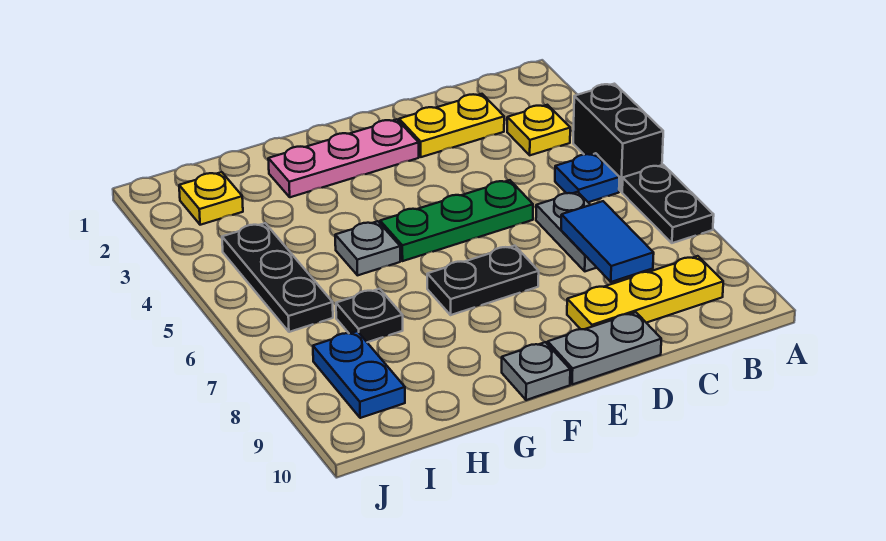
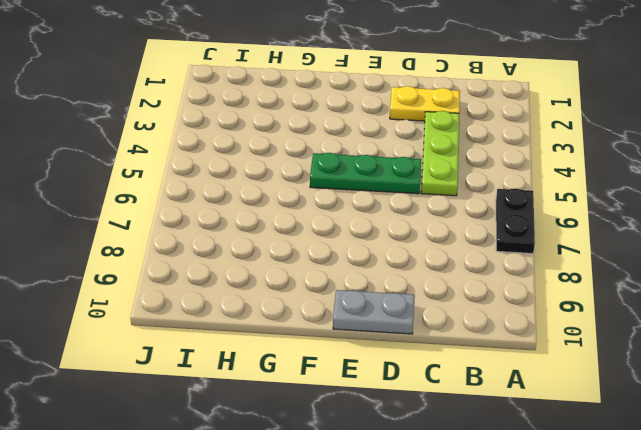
lime 1x3 plate [421,111,459,196] -> none
none -> black 1x2 brick [573,84,663,192]
none -> yellow 1x1 plate [507,105,570,155]
none -> blue 1x1 plate [555,153,620,202]

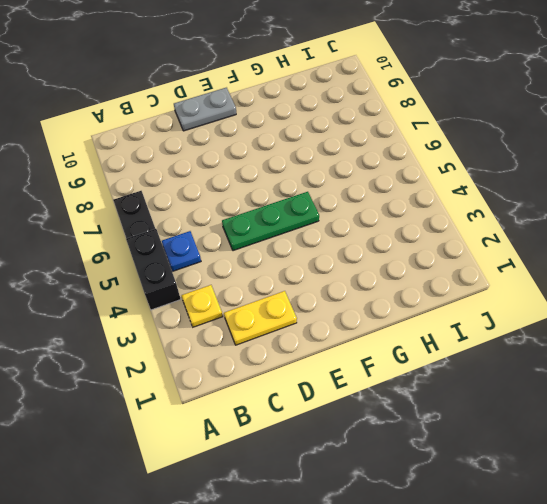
none -> yellow 1x3 plate [567,256,723,329]
none -> grey 1x2 plate [536,192,597,271]
none -> pink 1x3 plate [268,119,419,197]

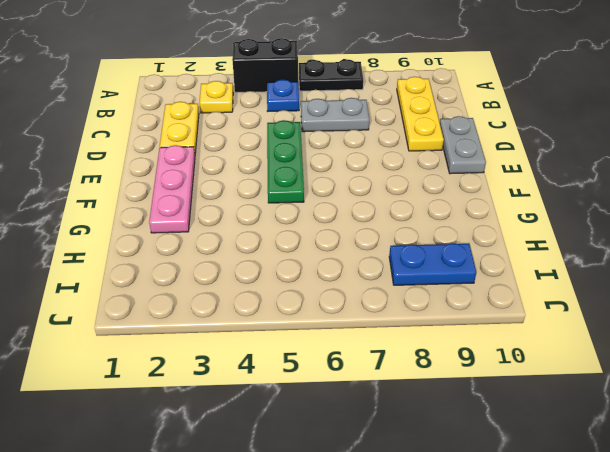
none -> black 1x2 plate [427,246,539,315]
none -> grey 1x1 plate [502,342,570,400]
none -> grey 1x1 plate [335,221,400,275]

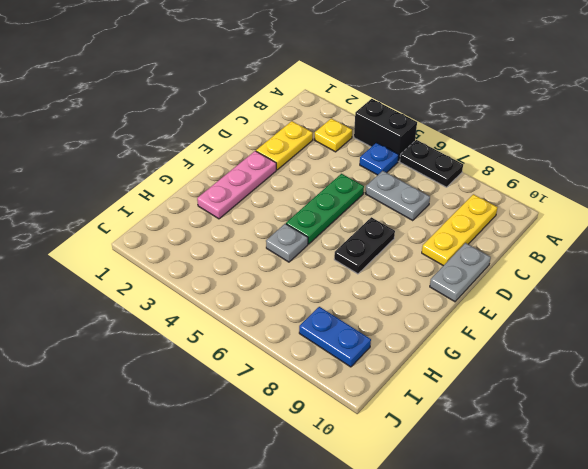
none -> grey 1x1 plate [502,342,570,400]
none -> black 1x1 plate [336,289,403,342]
none -> yellow 1x1 plate [179,172,243,225]

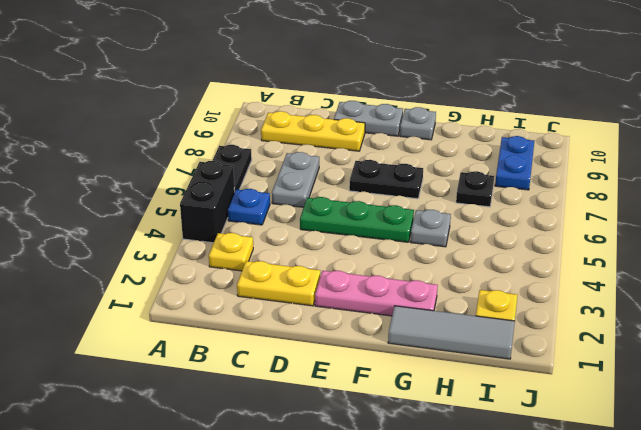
grey 1x3 tile [388,306,515,359] -> none
none -> black 1x3 plate [222,223,333,332]
none -> blue 1x2 tile [561,201,654,282]

